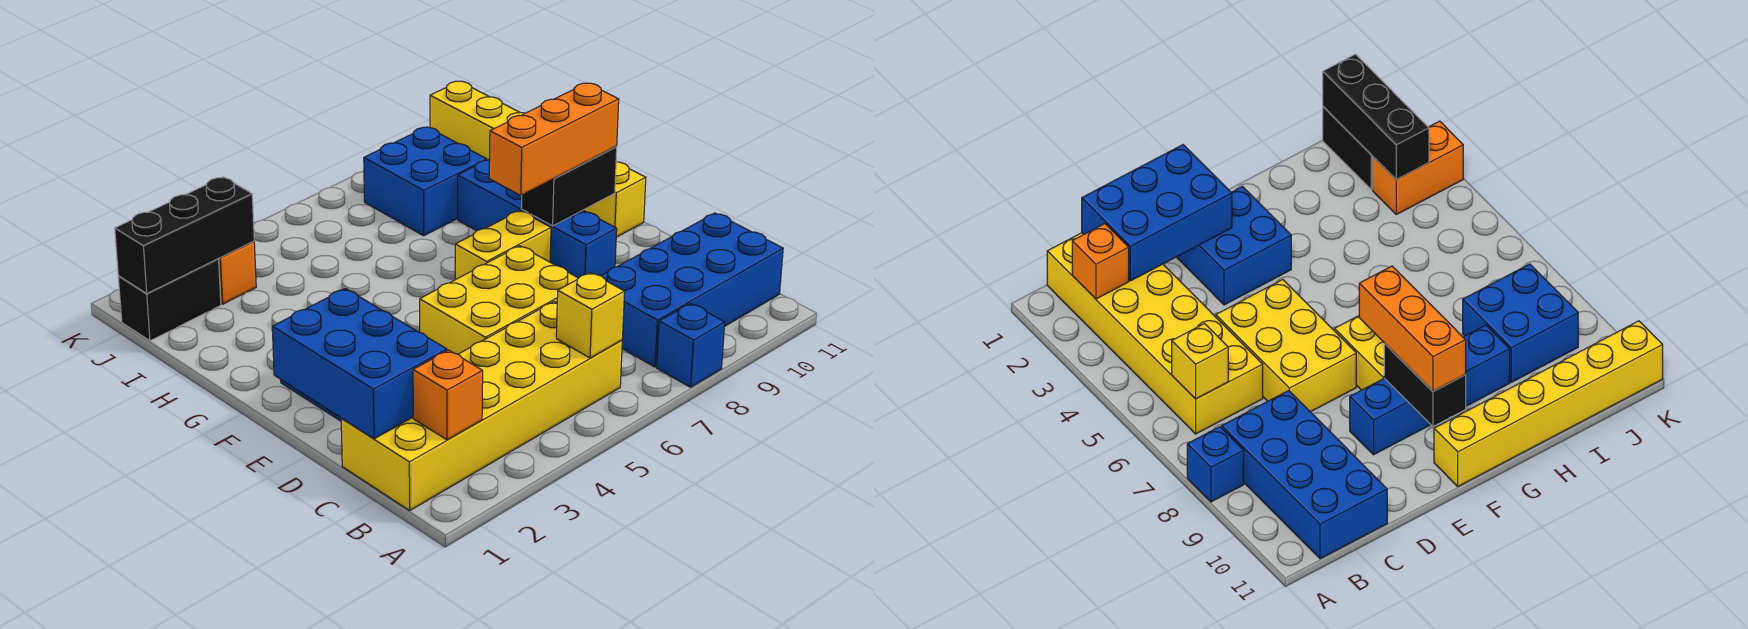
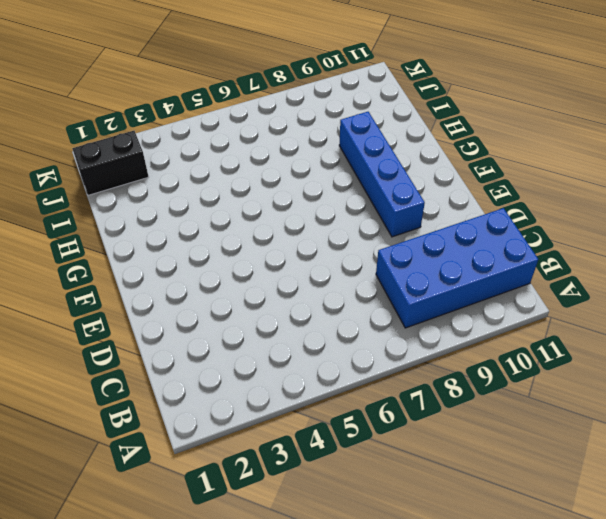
none -> blue 1x1 brick [657,303,725,387]
none -> yellow 2x6 brick [341,302,622,511]
none -> yellow 2x3 brick [420,246,578,354]

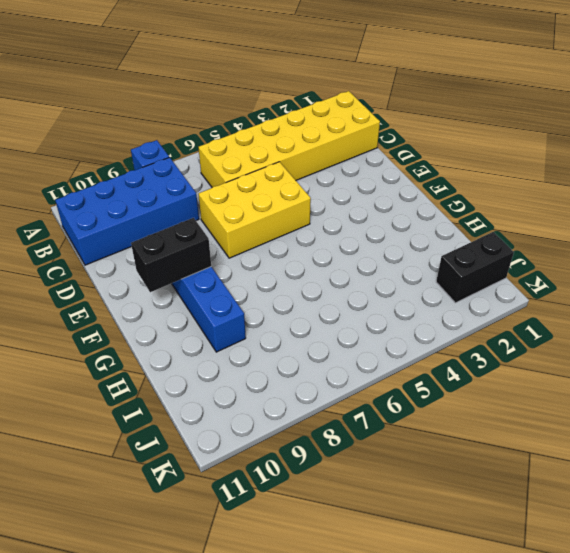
none -> blue 2x2 brick [1177,187,1291,305]
none -> yellow 1x2 brick [455,211,551,280]
none -> yellow 1x6 brick [430,81,646,237]

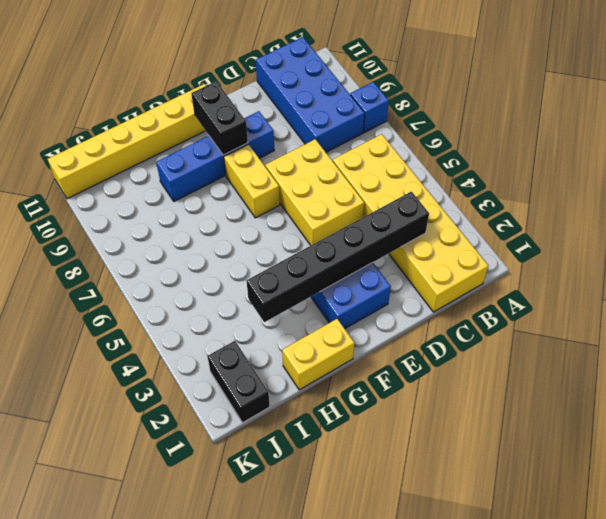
black 1x6 brick [247,192,429,322] -> none
yellow 1x2 brick [282,319,354,390] -> none
none -> blue 2x2 brick [364,127,487,236]
none -> orange 1x2 brick [218,241,256,304]
none -> orange 1x1 brick [413,350,483,440]

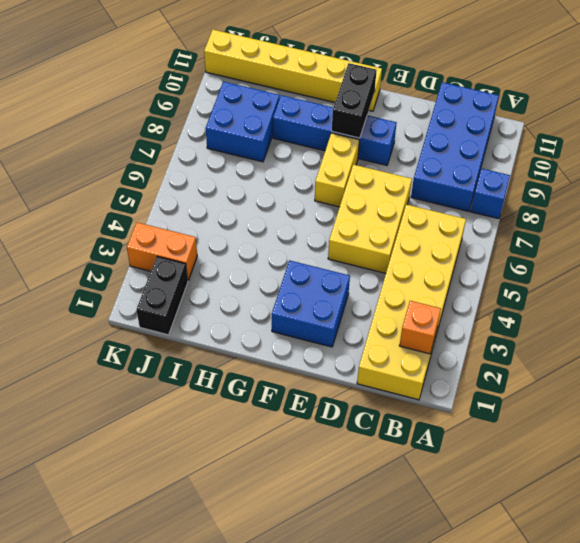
none -> yellow 1x1 brick [556,272,625,358]
none -> blue 2x3 brick [272,289,447,439]
none -> black 1x3 brick [115,177,254,293]

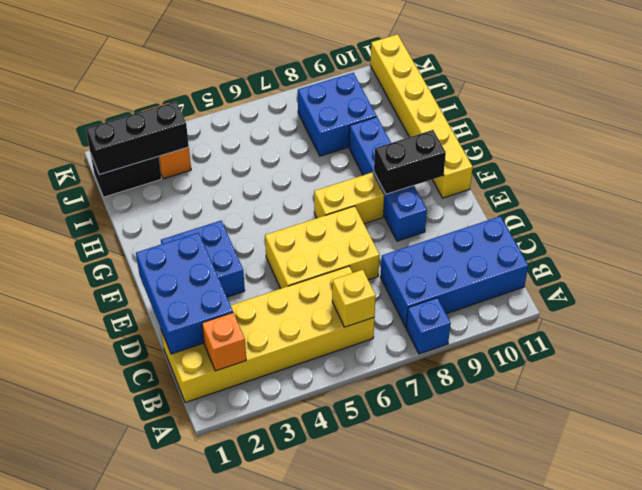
none -> orange 1x3 brick [489,83,619,196]

